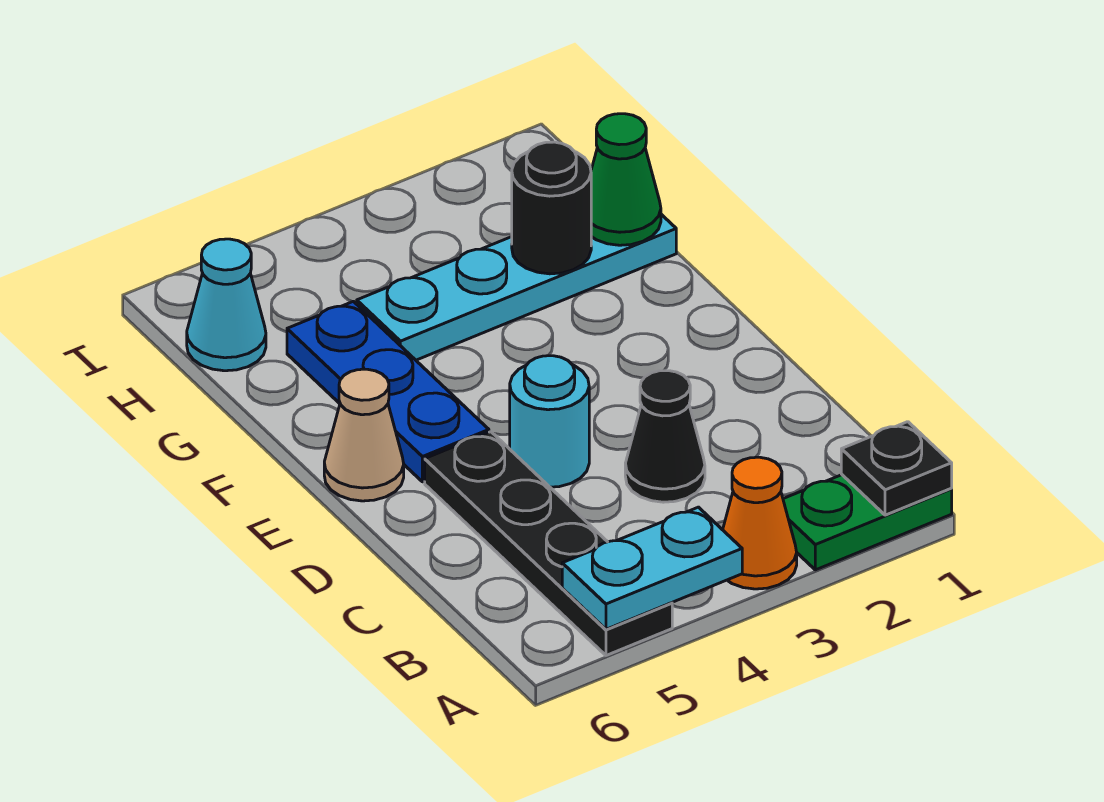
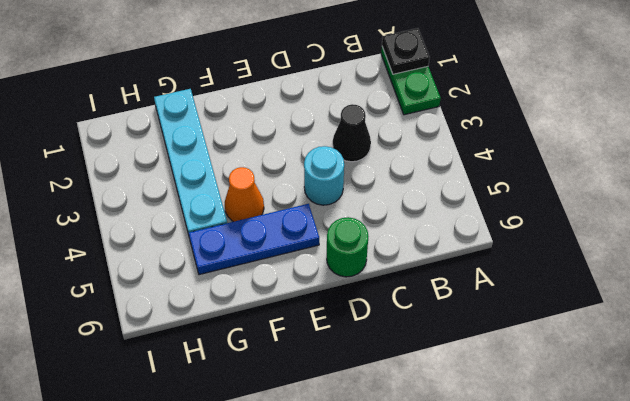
green 1x1 round brick [327,217,368,277] -> none
orange 1x1 cone [225,167,264,222] -> orange 1x1 cone moved to [723,457,797,589]
none -> black 1x4 plate [425,432,672,655]
none -> tan 1x1 cone [324,369,404,501]
none -> cyan 1x1 cone [187,239,266,371]

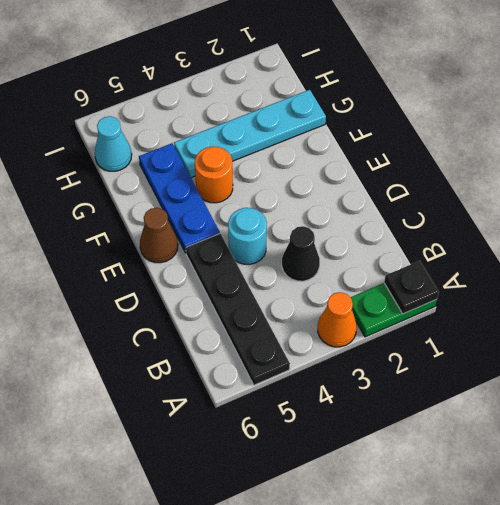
brown 1x1 cone [140,208,178,263] -> tan 1x1 cone [324,369,404,501]
orange 1x1 round brick [195,147,233,203] -> none
none -> cyan 1x2 plate [562,507,742,629]
none -> green 1x1 cone [591,114,661,245]
none -> black 1x1 round brick [512,142,591,274]

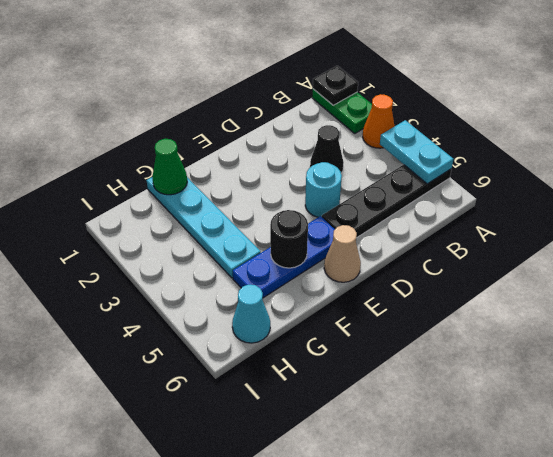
black 1x1 round brick [270,210,308,268] -> black 1x1 round brick moved to [512,142,591,274]

